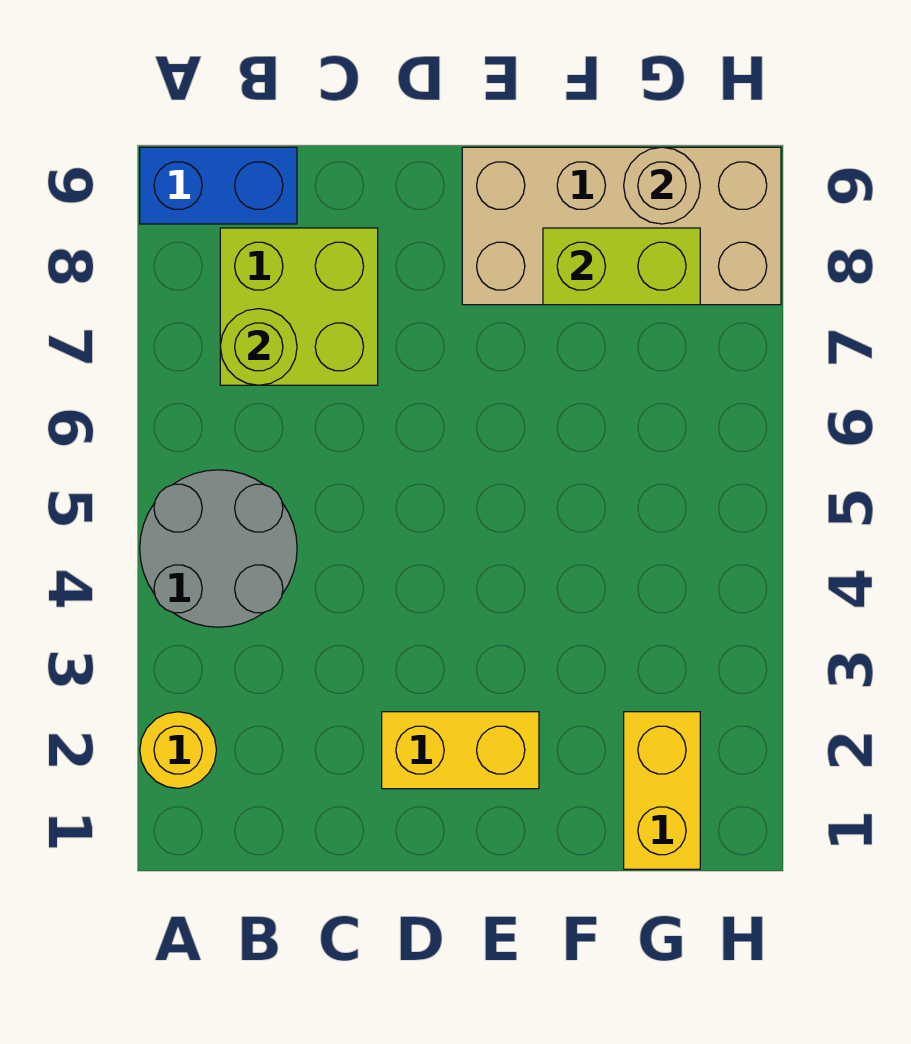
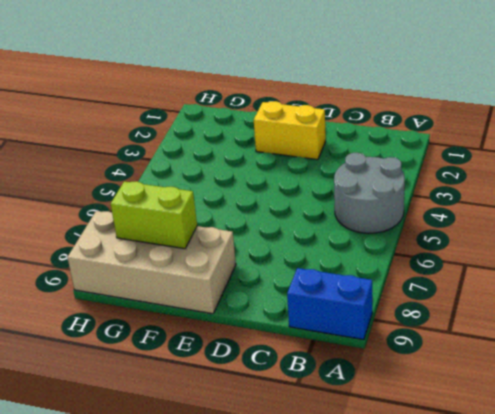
none -> yellow 1x1 round brick [140,712,216,788]
none -> lime 2x2 brick [220,228,378,385]

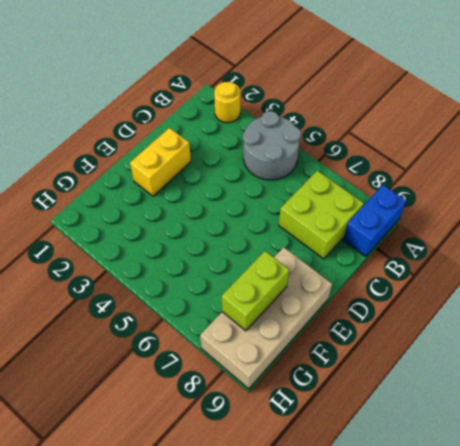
none -> yellow 1x2 brick [624,712,700,869]
none -> lime 1x1 round brick [220,309,297,385]

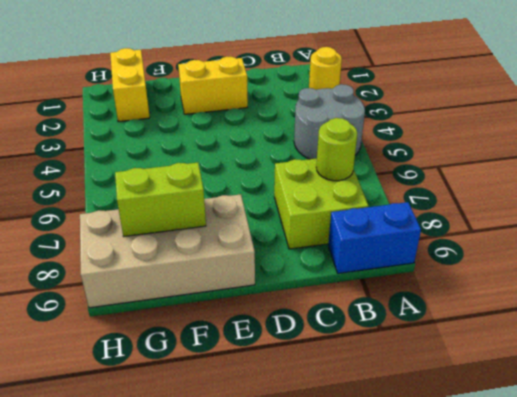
none -> tan 1x1 round brick [624,147,700,224]

